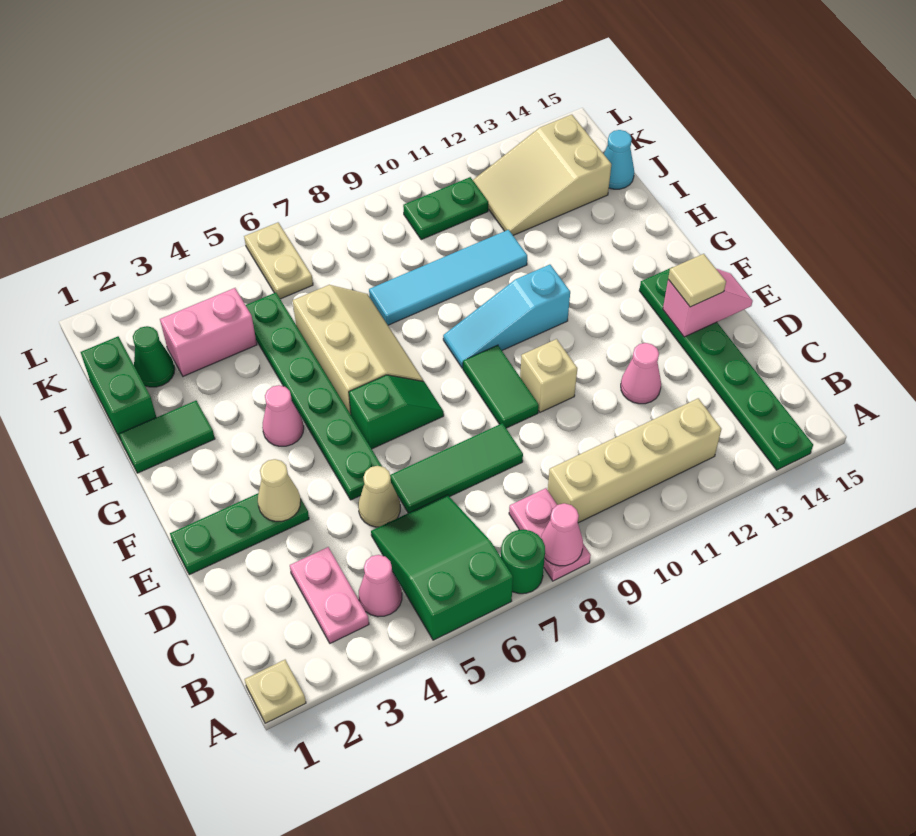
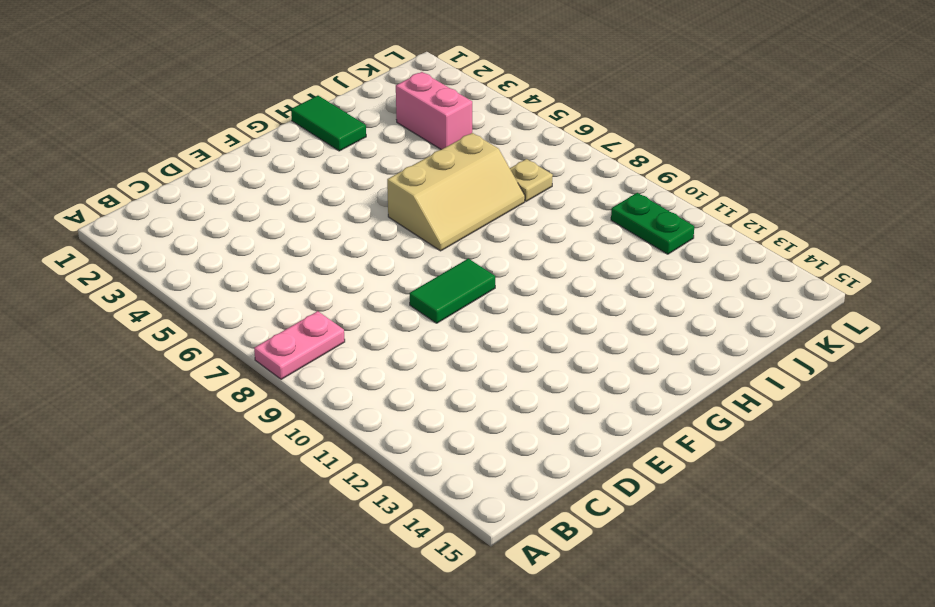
tan 1x1 plate [510,159,553,201] -> tan 1x1 plate moved to [244,660,306,723]
none -> green 2x3 slope [371,495,513,640]
none -> green 1x1 round brick [501,530,545,594]
none -> green 1x6 plate [639,267,813,470]
none -> pink 1x2 plate [290,547,369,643]

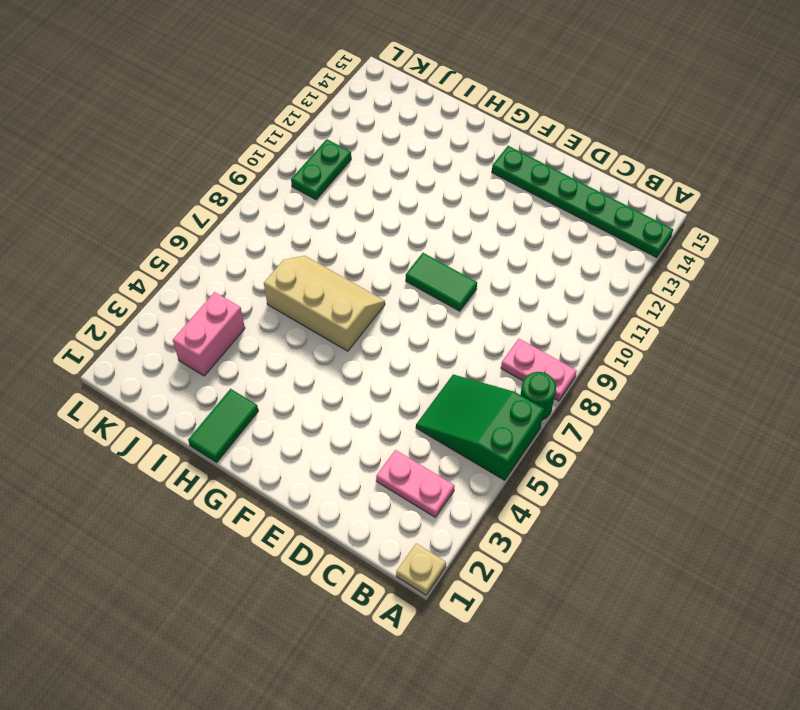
none -> pink 1x1 cone [359,555,402,617]
none -> tan 1x4 brick [548,398,721,523]
none -> tan 1x1 cone [358,466,400,527]
none -> green 1x3 tile [390,423,523,513]

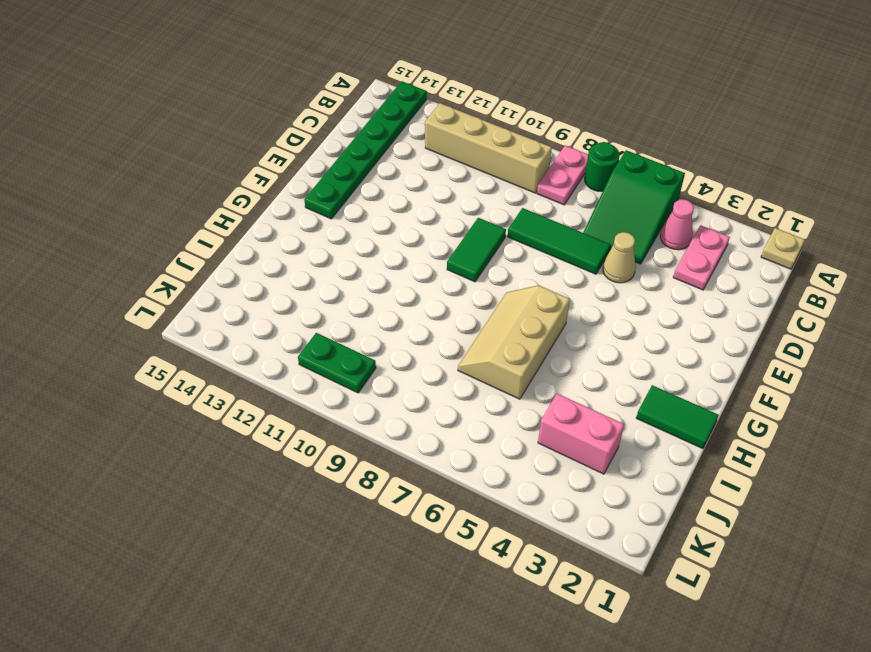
none -> pink 1x1 cone [621,343,661,404]
none -> green 1x3 plate [170,493,309,575]
none -> green 1x6 plate [246,293,382,500]
none -> tan 1x1 brick [520,339,577,412]

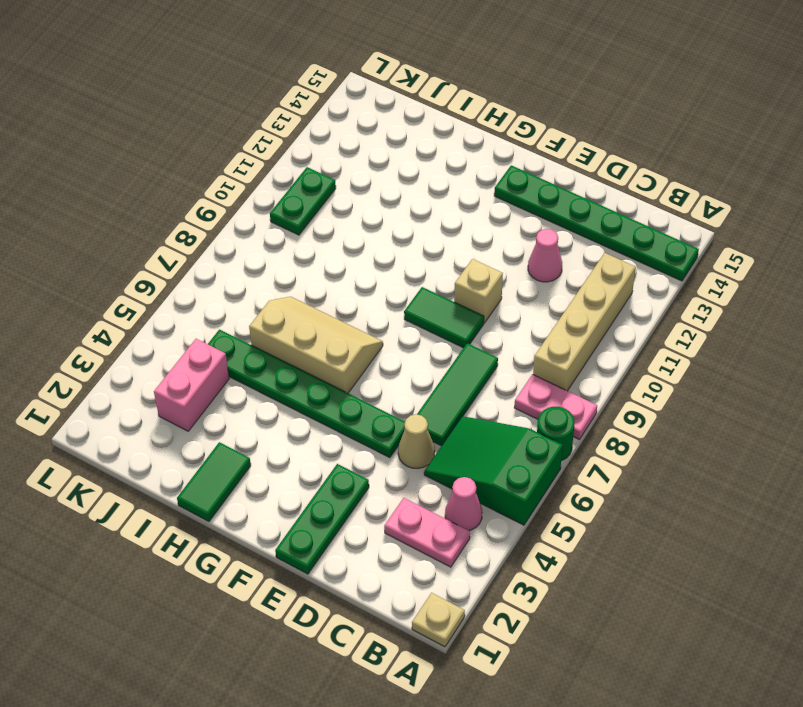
none -> green 1x2 slope [349,375,444,449]
none -> pink 1x1 cone [262,385,304,446]
none -> cyan 1x3 slope [443,265,570,368]
none -> green 1x2 brick [81,337,156,440]

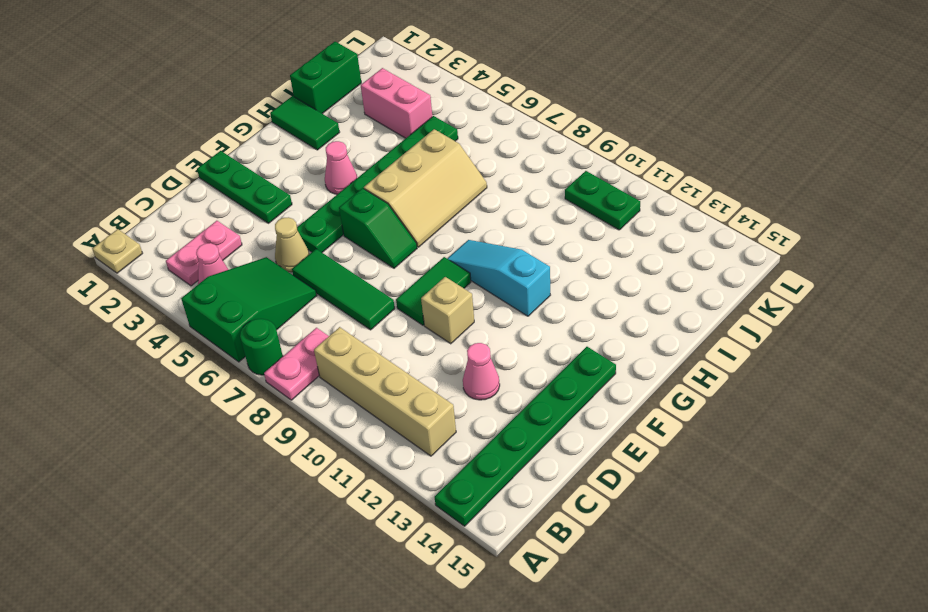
none -> cyan 1x4 tile [369,230,527,325]
none -> green 1x1 cone [133,326,175,387]
none -> tan 2x3 slope [473,115,611,235]
none -> cyan 1x1 cone [604,130,634,189]

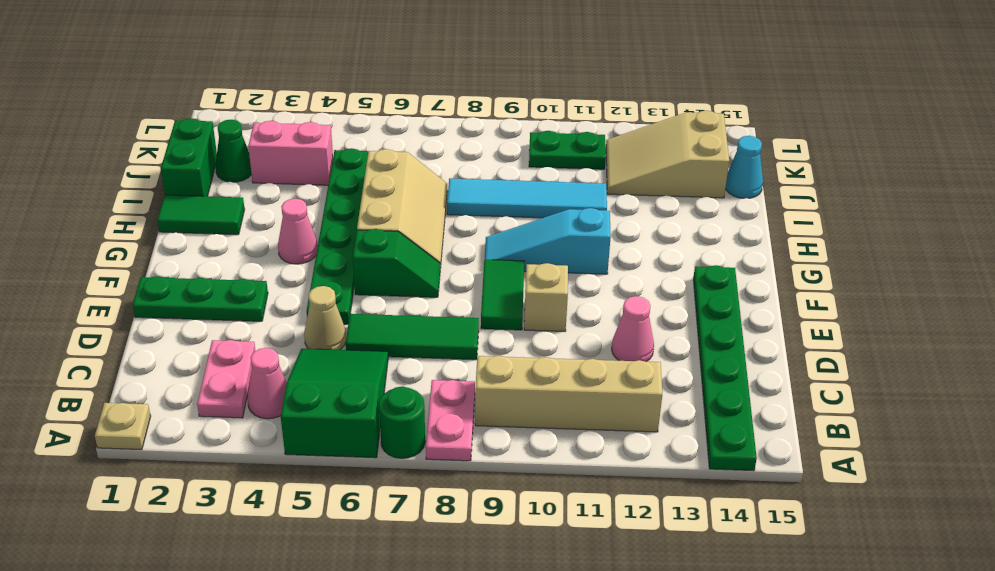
none -> tan 1x2 plate [244,223,313,299]
none -> pink 1x1 cone [541,503,583,566]
none -> tan 1x1 cone [258,459,301,521]
none -> pink 1x2 slope [663,269,753,337]

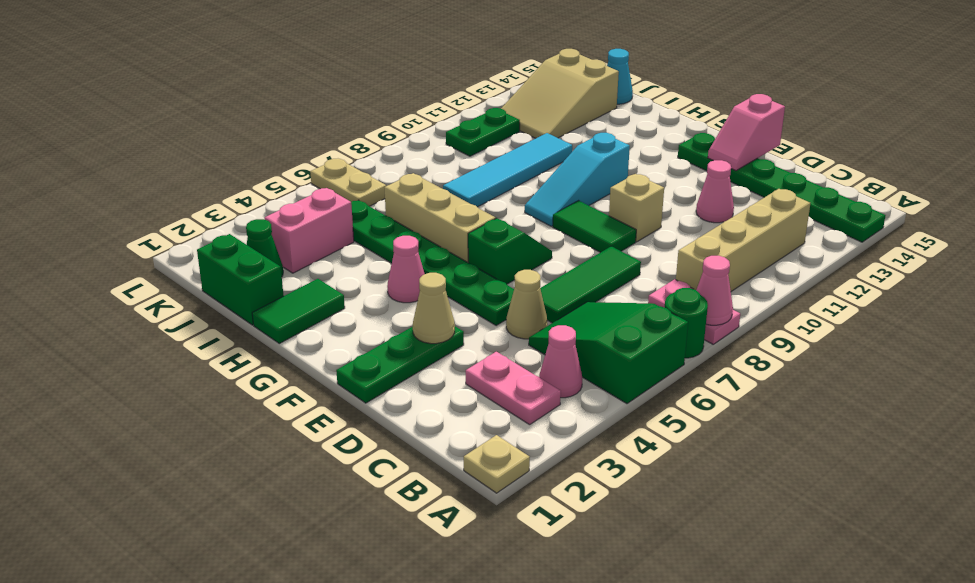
pink 1x2 slope [708,94,785,171] -> pink 1x2 slope turned to [663,269,753,337]
none -> tan 1x1 tile [668,254,726,307]

